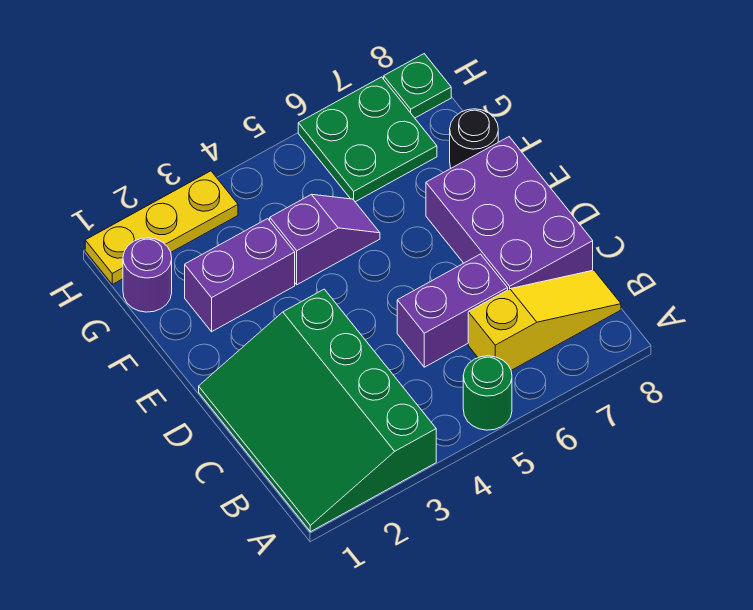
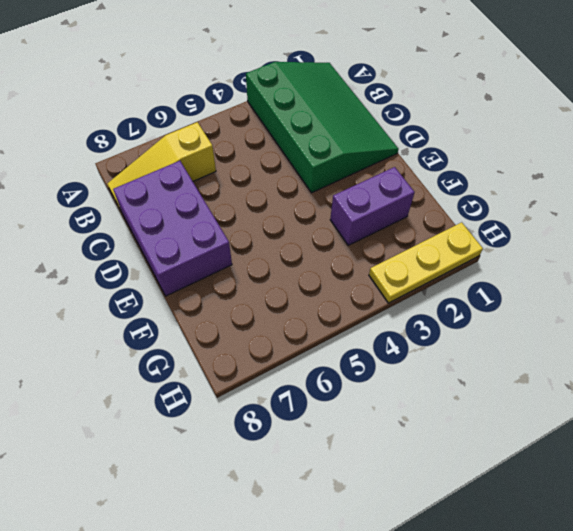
none -> green 1x1 round brick [463,356,512,430]
none -> purple 1x2 brick [397,254,508,367]
none -> purple 1x2 slope [270,195,380,285]

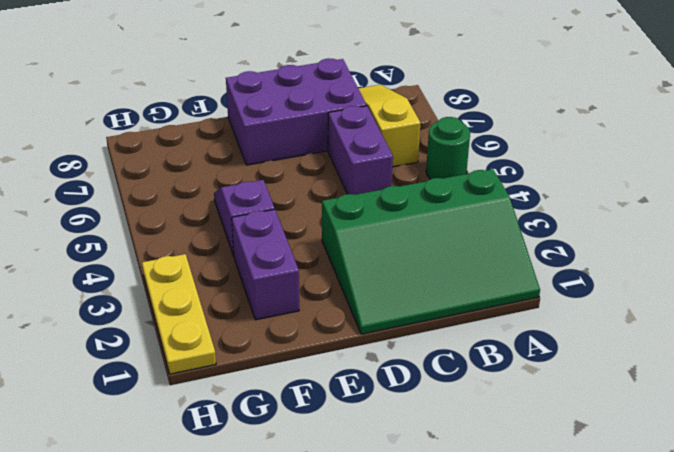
none -> black 1x1 round brick [450,109,498,168]
none -> purple 1x1 round brick [123,238,172,312]
none -> green 2x2 plate [298,77,437,202]

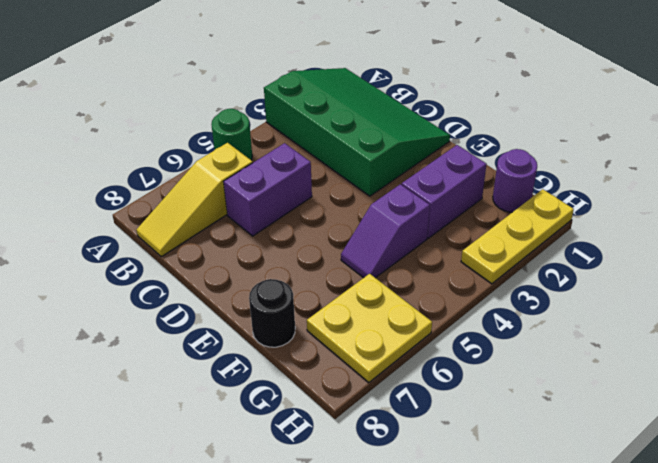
yellow 2x2 plate [307,274,432,383] -> green 2x2 plate [298,77,437,202]
none -> purple 2x3 brick [426,137,593,290]
none -> green 1x1 plate [384,54,451,118]

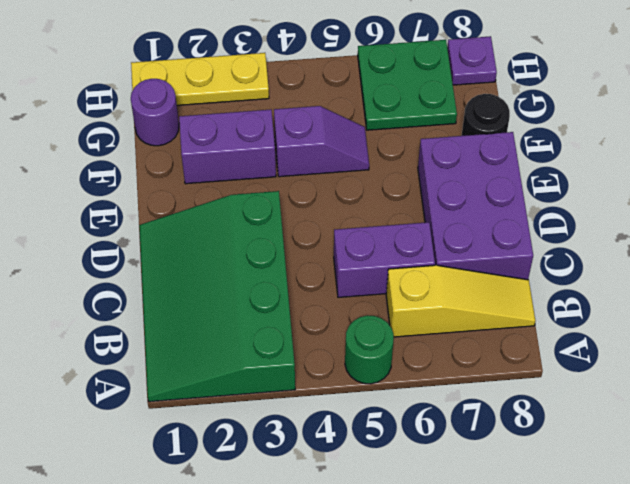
purple 1x1 plate [447,36,497,85] -> green 1x1 plate [384,54,451,118]

